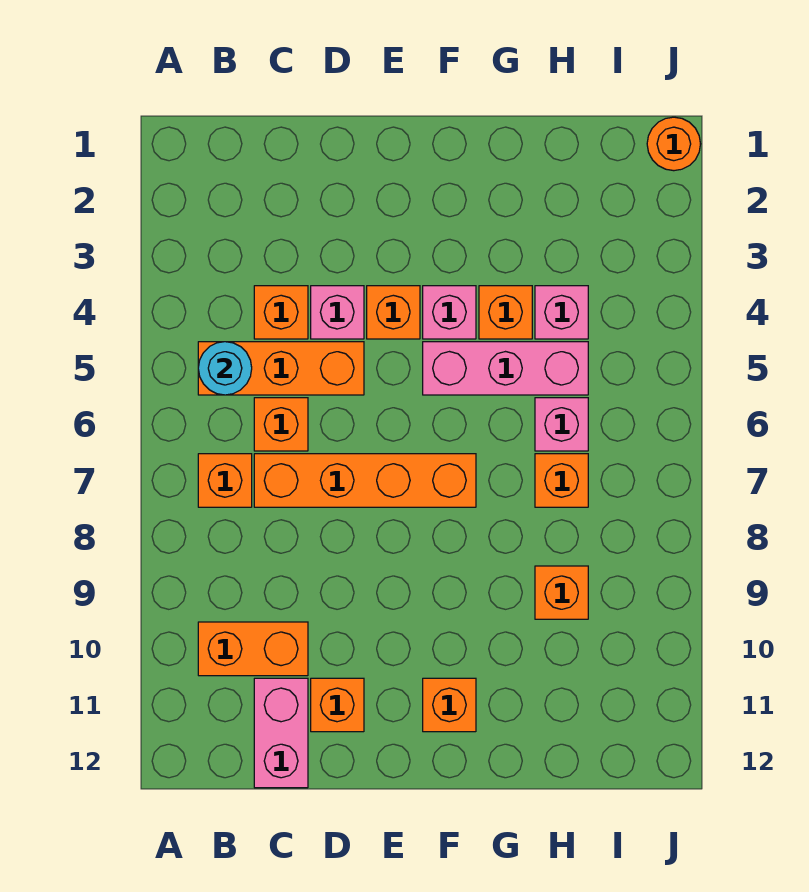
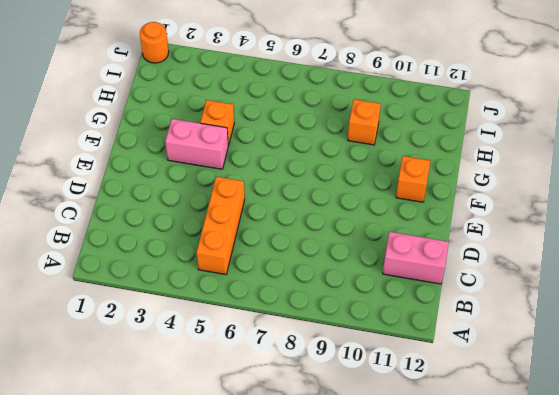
pink 1x2 brick [165,119,228,169] -> pink 1x1 brick [423,286,476,339]
none -> orange 1x1 brick [198,454,252,507]
none -> orange 1x2 brick [198,622,308,676]
none -> orange 1x1 brick [254,286,308,339]

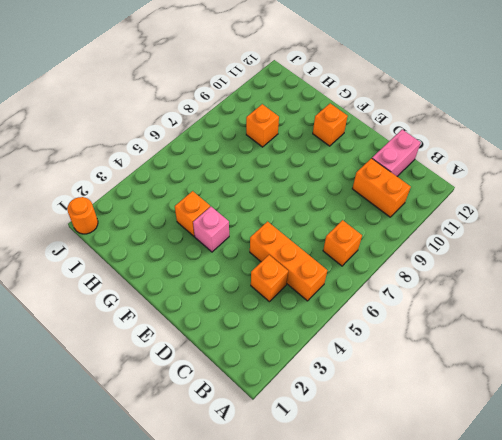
none -> orange 1x1 brick [254,398,308,451]
none -> orange 1x4 brick [254,454,476,507]
none -> pink 1x1 brick [311,286,364,339]

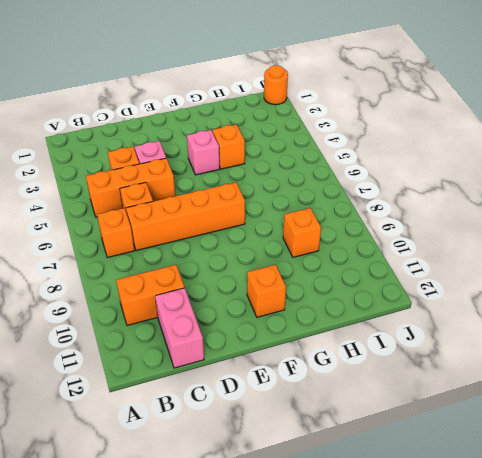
none -> orange 1x1 brick [311,678,364,732]
none -> orange 1x1 brick [367,286,420,339]
none -> pink 1x3 brick [423,342,588,395]

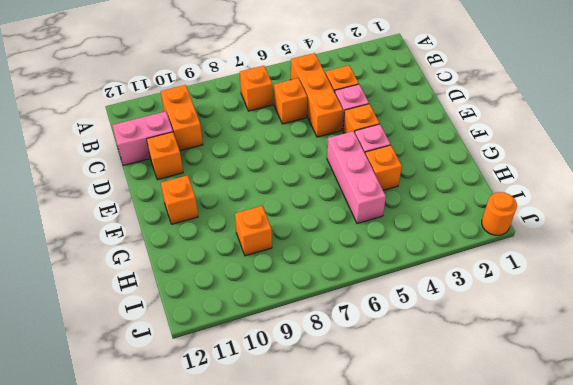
none -> orange 1x4 brick [254,454,476,507]
none -> pink 1x1 brick [535,286,588,339]
none -> pink 1x1 brick [535,398,588,451]

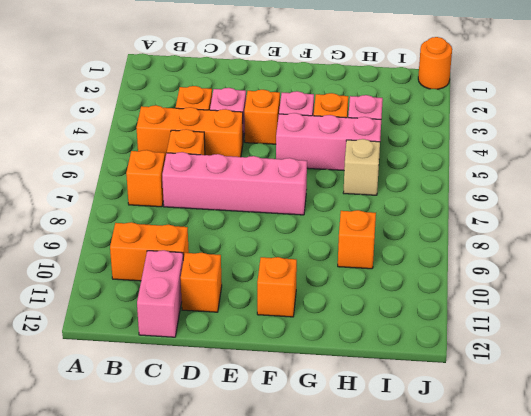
pink 1x4 brick [162,152,307,215] -> orange 1x4 brick [254,454,476,507]
tan 1x1 brick [343,139,380,195] -> pink 1x1 brick [535,398,588,451]
none -> orange 1x1 brick [535,454,588,507]
none -> cyan 1x1 round brick [198,342,252,395]

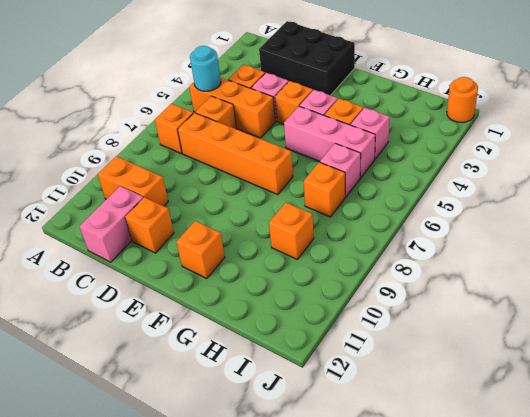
black 2x3 brick [259,21,355,95] -> none

